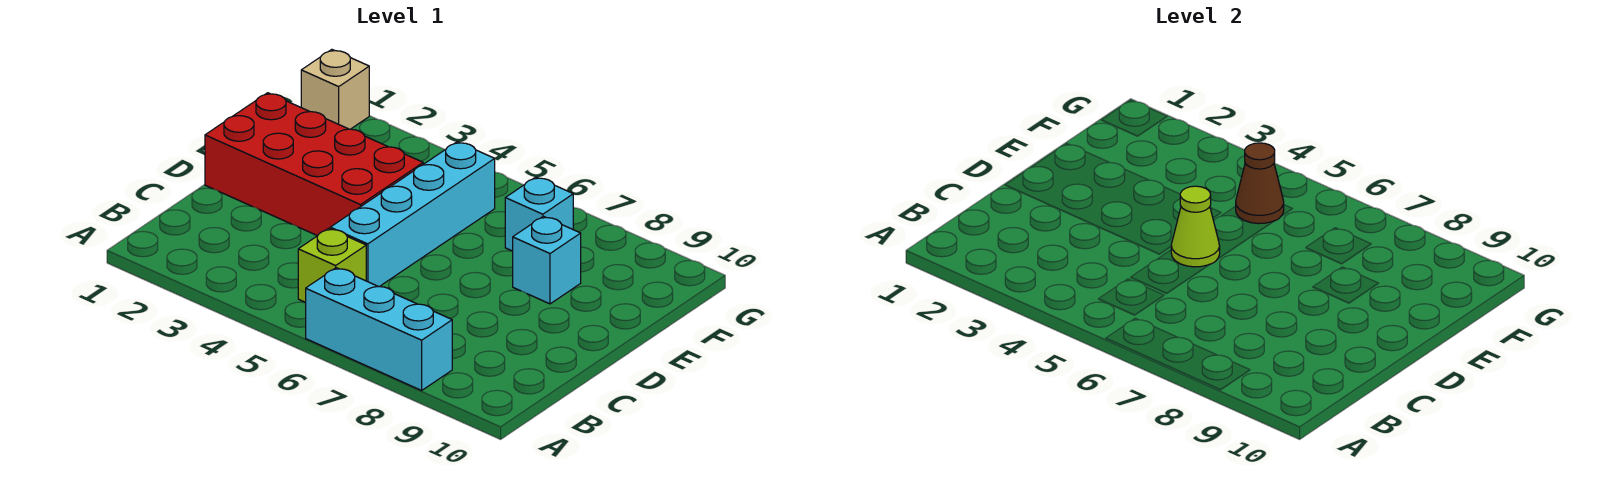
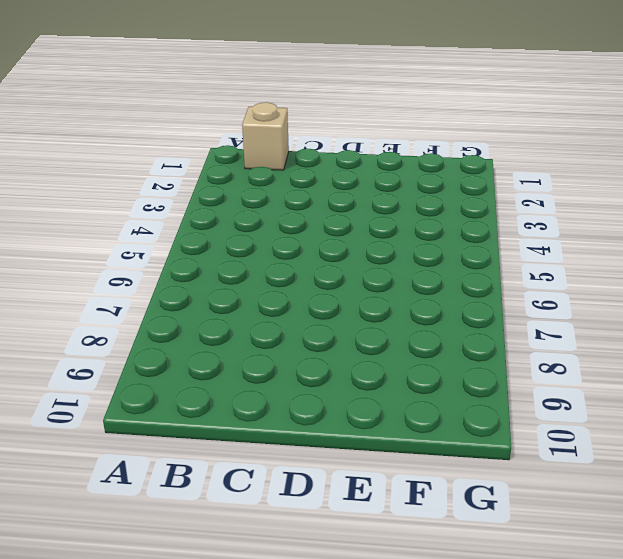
tan 1x1 brick [242,102,289,170] -> tan 1x1 brick moved to [301,50,369,129]
none -> cyan 1x3 brick [305,268,452,390]
none -> lime 1x1 brick [298,228,366,302]

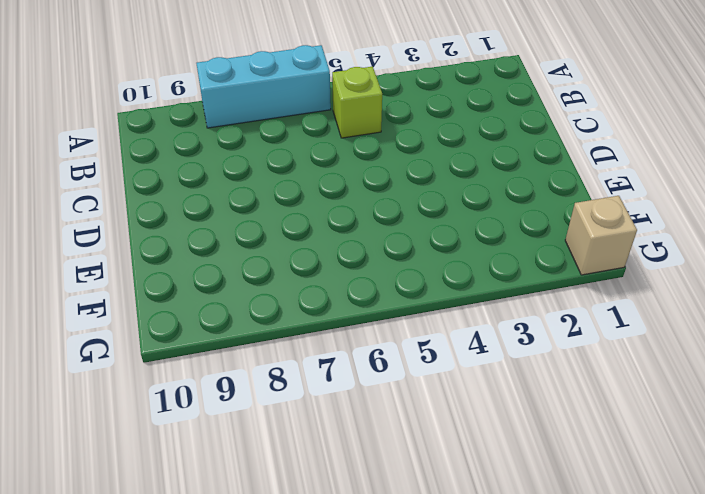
none -> cyan 1x4 brick [330,142,495,287]
none -> red 2x4 brick [205,93,423,236]

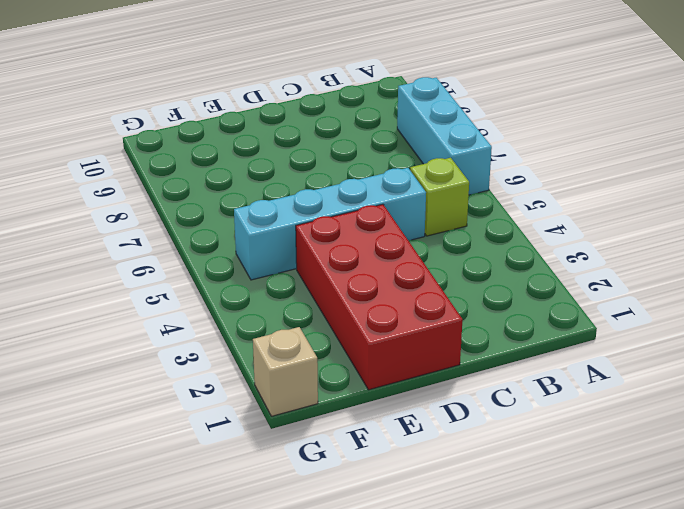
none -> cyan 1x1 brick [513,216,581,304]
none -> cyan 1x1 brick [505,177,574,251]

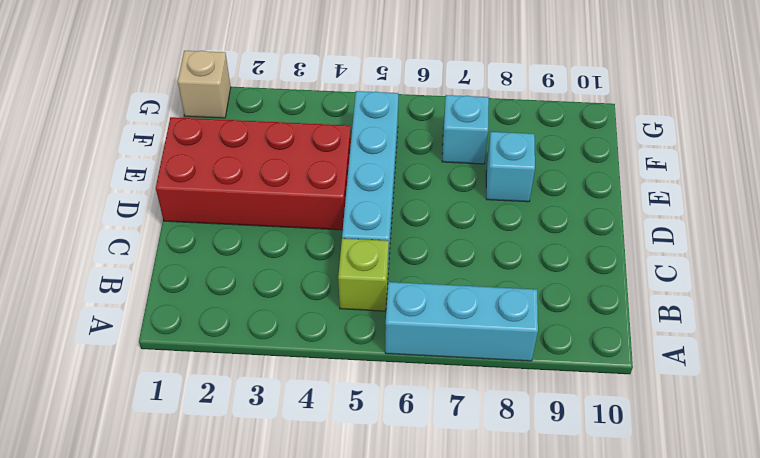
none -> lime 1x1 cone [1171,186,1220,267]
none -> brown 1x1 cone [1236,143,1284,224]

